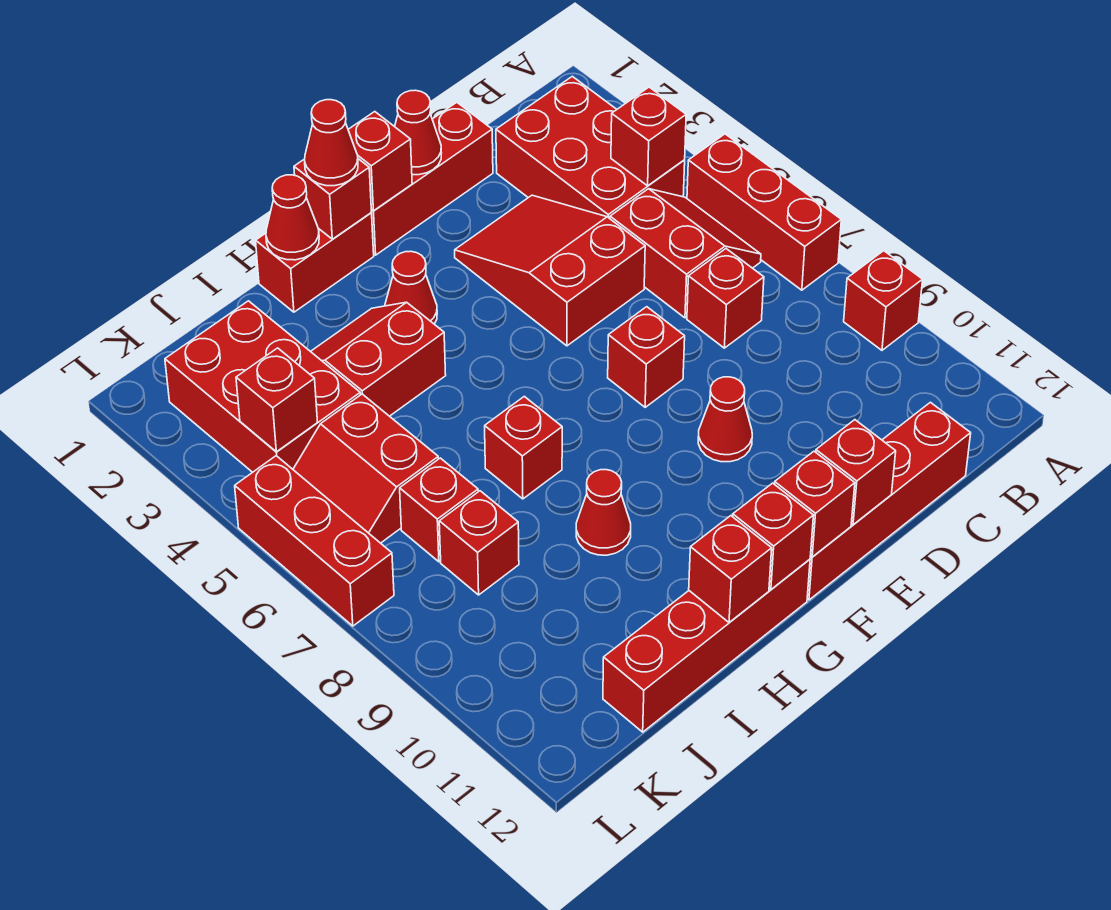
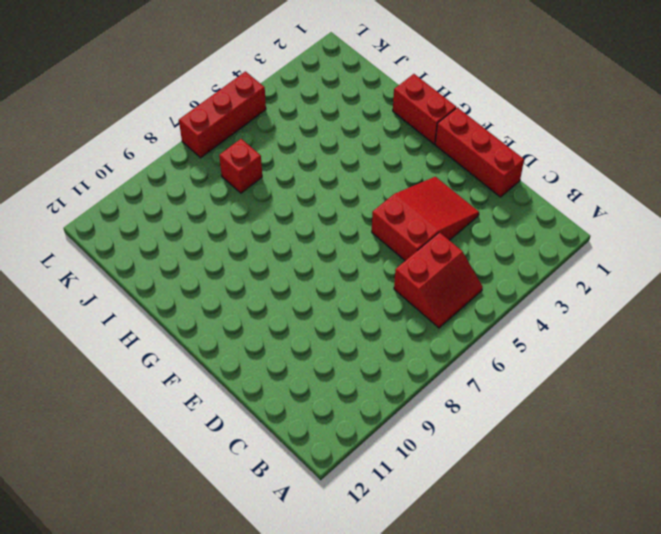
none -> red 1x3 brick [687,134,841,290]
none -> red 1x1 brick [844,251,923,350]
none -> red 2x3 brick [496,76,685,218]
none -> red 1x1 brick [687,249,764,348]

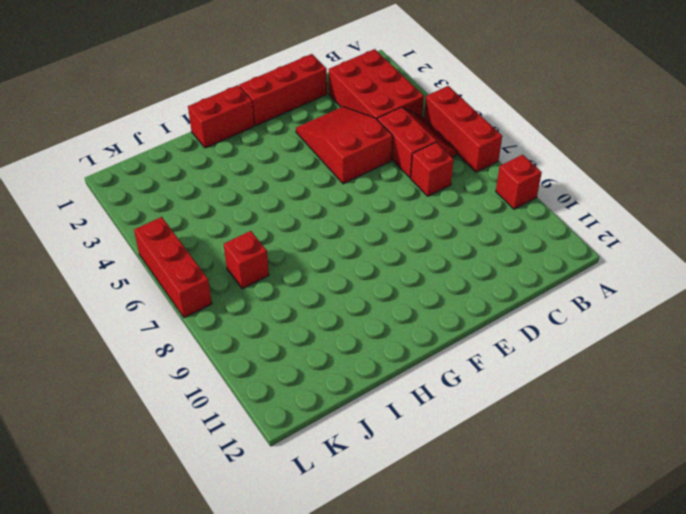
none -> red 1x4 brick [807,402,971,600]
none -> red 1x1 brick [608,307,685,407]
none -> red 1x1 cone [698,377,752,462]
none -> red 1x1 cone [385,251,437,324]

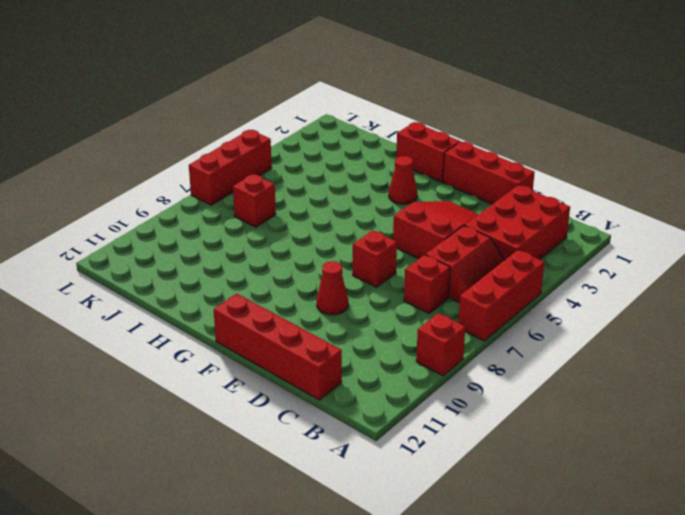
none -> red 1x4 brick [603,559,810,732]
none -> red 2x2 slope [310,302,446,416]
none -> red 1x1 brick [485,396,562,499]
none -> red 1x1 cone [576,470,631,555]

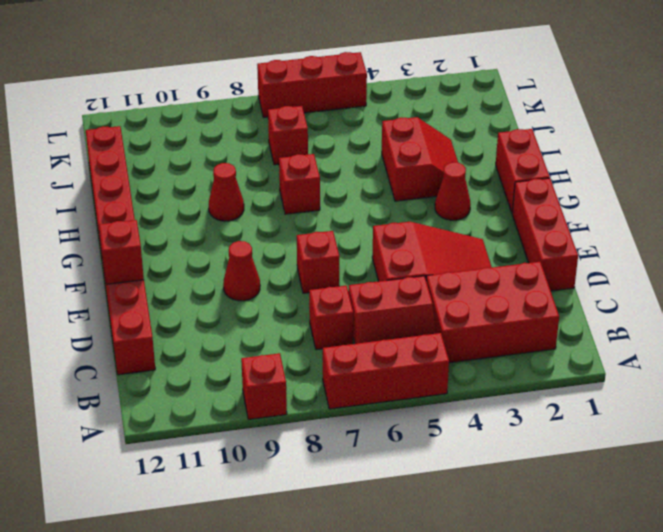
none -> red 2x3 brick [165,301,360,472]
none -> red 2x2 slope [293,394,438,543]
none -> red 1x1 brick [439,491,519,595]
none -> red 1x1 brick [611,87,686,186]

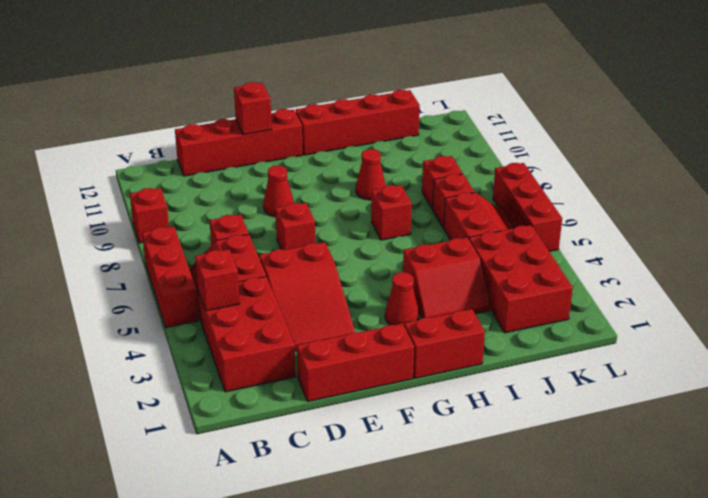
none -> red 1x1 cone [395,90,441,175]
none -> red 1x1 brick [348,112,412,211]
none -> red 1x1 brick [775,451,855,557]
none -> red 1x1 brick [294,159,371,239]

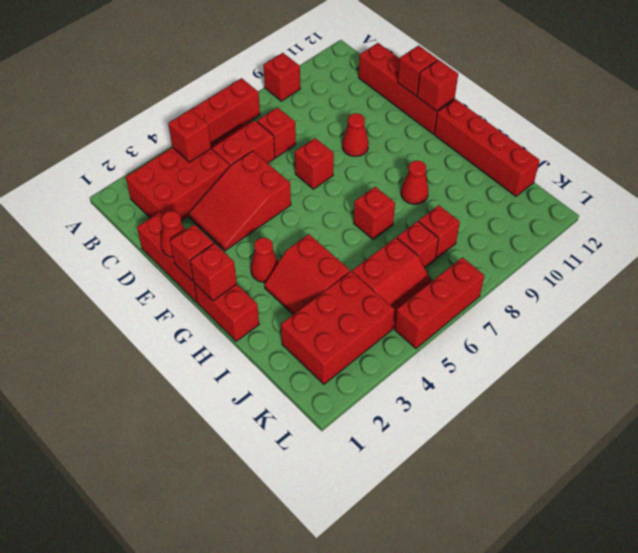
none -> red 1x1 brick [733,483,814,589]
none -> red 1x1 cone [266,175,319,260]
none -> red 1x1 brick [689,516,772,622]
none -> red 1x1 brick [236,348,318,452]

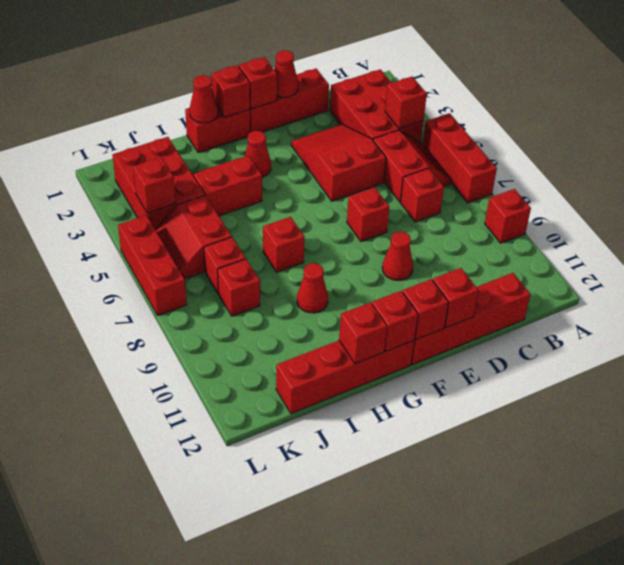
none -> red 1x1 cone [305,100,358,186]

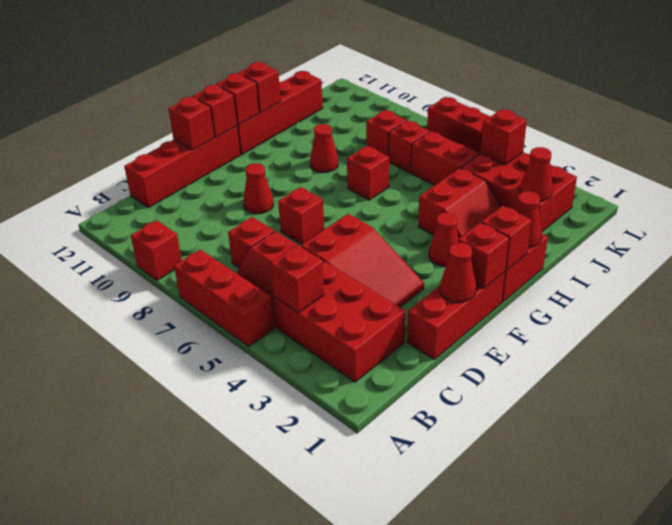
red 1x1 cone [520,147,553,201] -> red 1x1 cone moved to [305,100,358,186]

